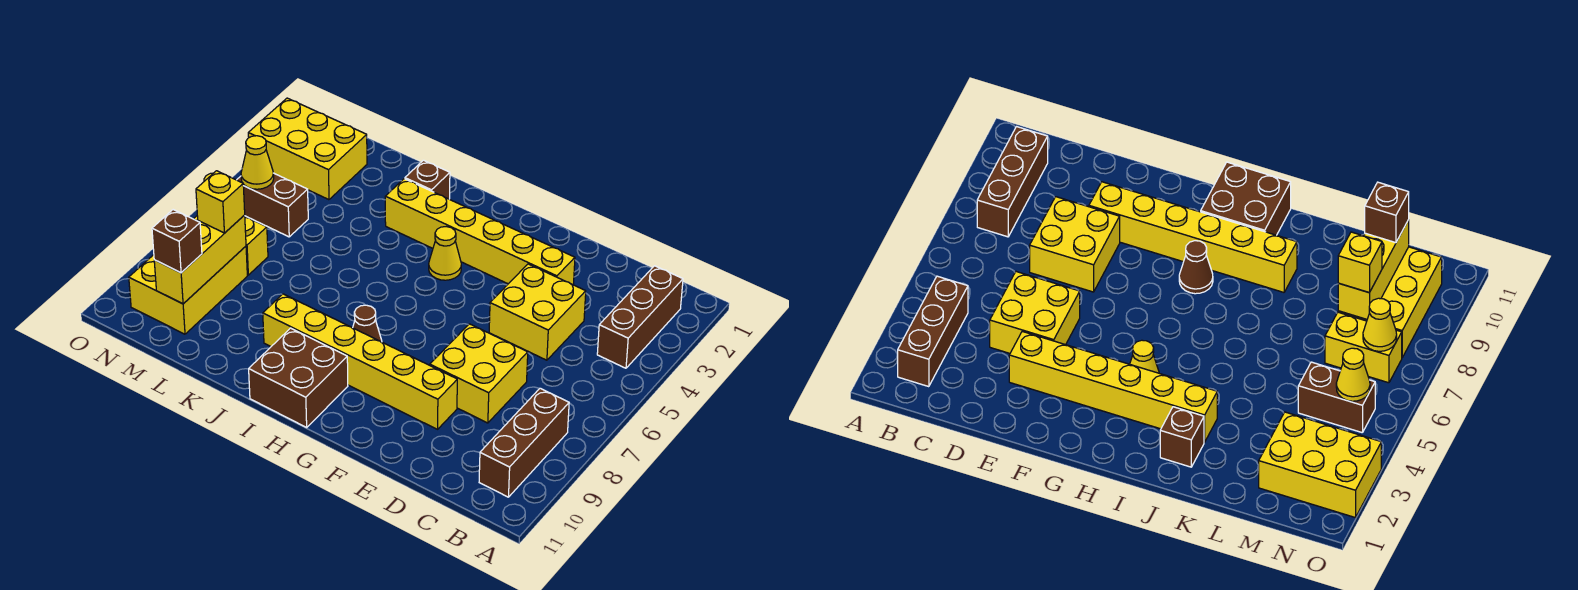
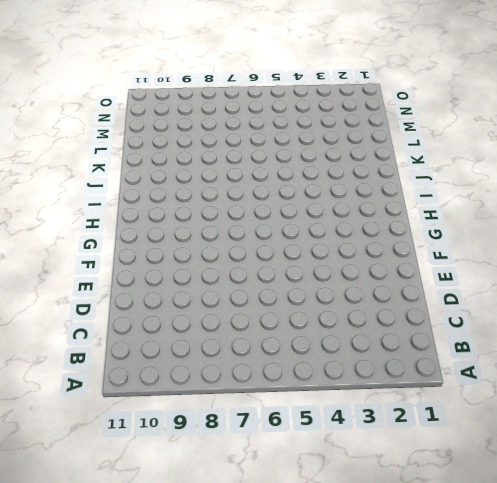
none -> brown 1x3 brick [597,266,683,368]
none -> brown 1x3 brick [479,388,569,497]
none -> yellow 2x2 brick [489,264,586,360]

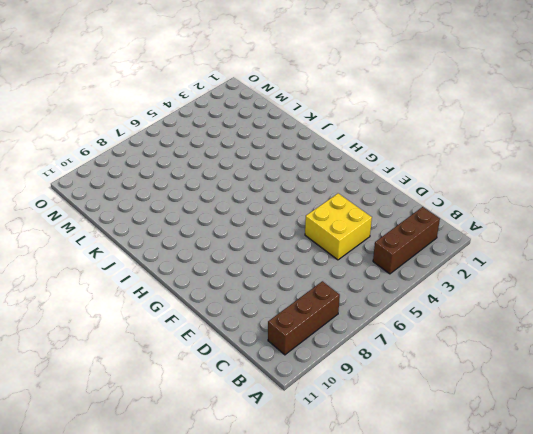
none -> yellow 2x2 brick [430,324,528,423]
none -> yellow 1x6 brick [385,179,575,285]
none -> yellow 1x6 brick [263,294,457,429]

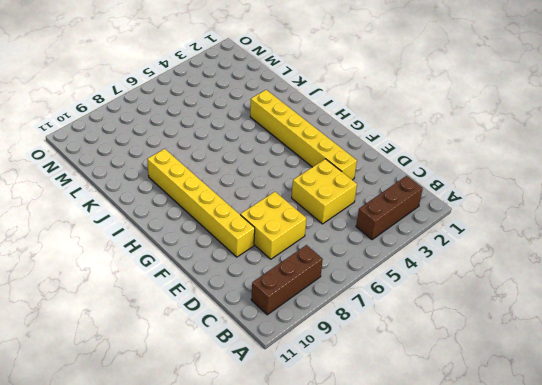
none -> yellow 1x1 cone [429,227,461,280]
none -> brown 1x1 cone [353,305,382,342]
none -> brown 2x2 brick [249,328,348,427]

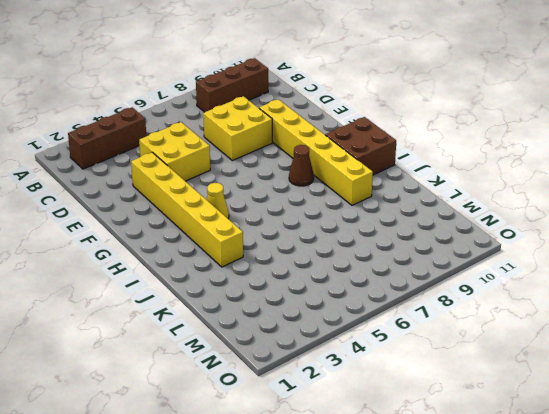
none -> brown 1x1 brick [405,160,450,199]
none -> yellow 2x3 brick [248,98,367,200]
none -> brown 1x2 brick [237,173,308,237]

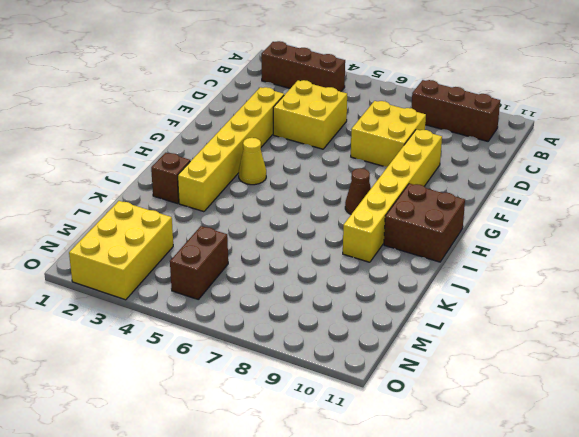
none -> yellow 1x2 brick [194,216,268,275]
none -> yellow 2x3 brick [129,246,247,334]
none -> yellow 1x3 brick [154,215,246,304]

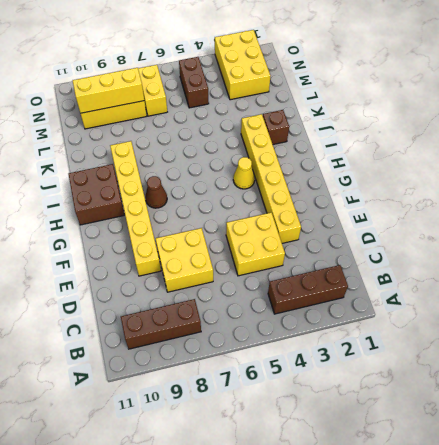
none -> yellow 1x1 cone [241,136,274,189]
none -> yellow 1x1 cone [1363,298,1397,351]
none -> yellow 1x1 brick [196,171,245,233]

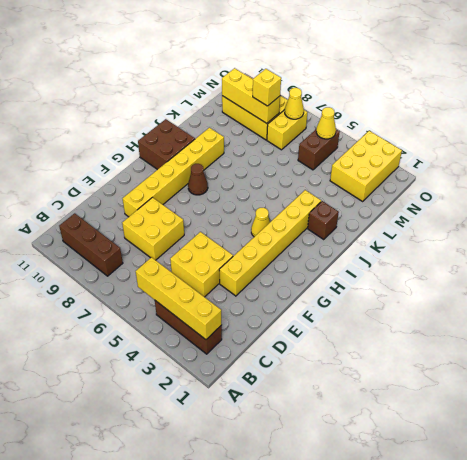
yellow 1x4 brick [136,257,222,340] -> none
none -> brown 1x1 brick [152,210,202,273]

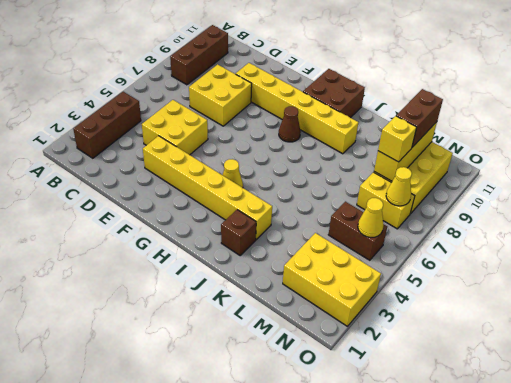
brown 1x2 brick [396,89,443,147] -> brown 1x1 brick [152,210,202,273]

